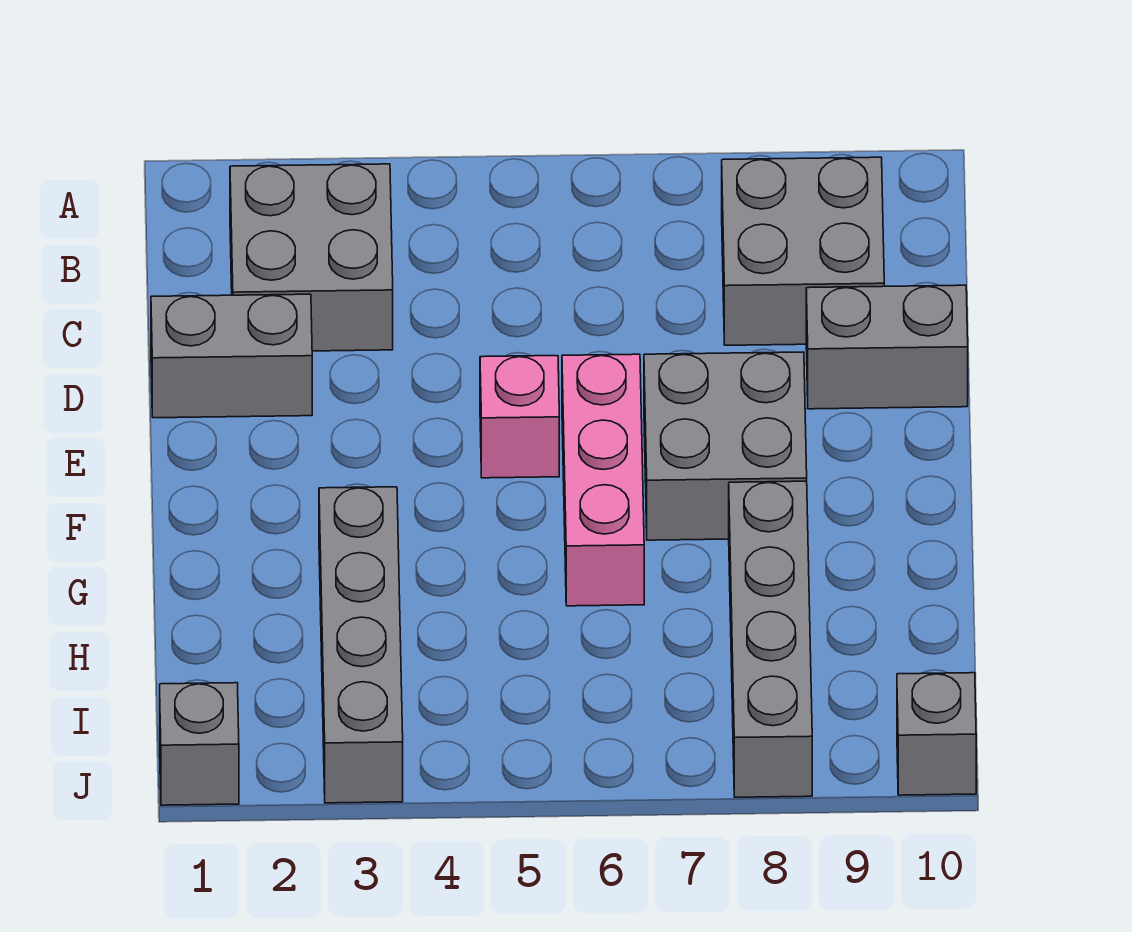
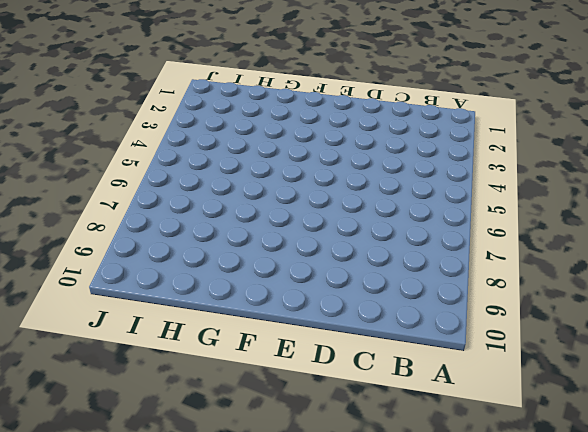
none -> grey 2x2 brick [230,164,393,351]
none -> grey 2x2 brick [722,157,884,345]

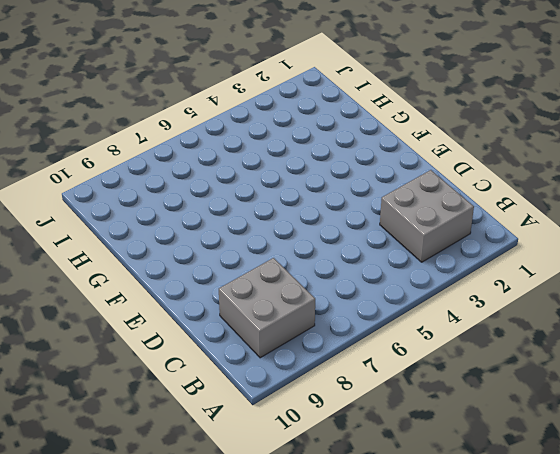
none -> grey 1x2 brick [151,294,312,418]
none -> grey 1x2 brick [806,285,968,409]

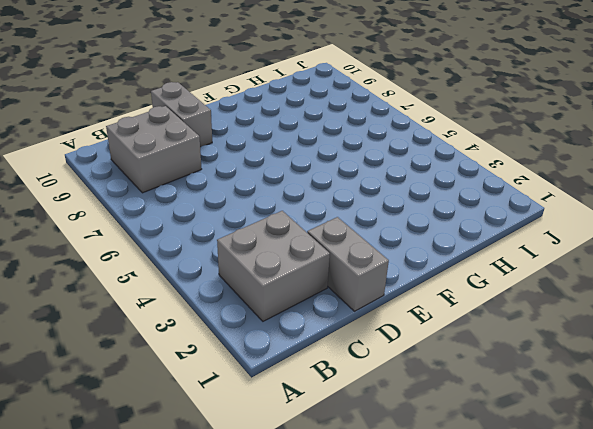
none -> pink 1x1 brick [480,356,559,478]
none -> pink 1x3 brick [562,354,644,606]

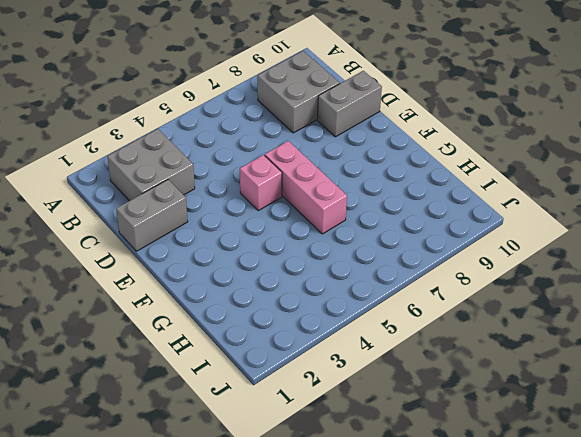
none -> grey 2x2 brick [644,352,807,540]
none -> grey 1x4 brick [319,487,403,803]

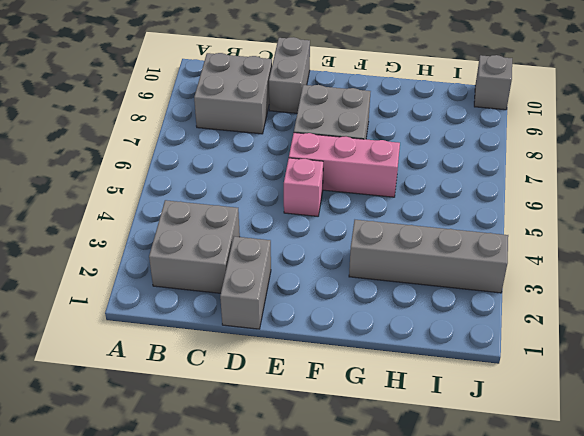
none -> grey 1x4 brick [729,481,812,797]
none -> grey 1x1 brick [160,683,239,805]

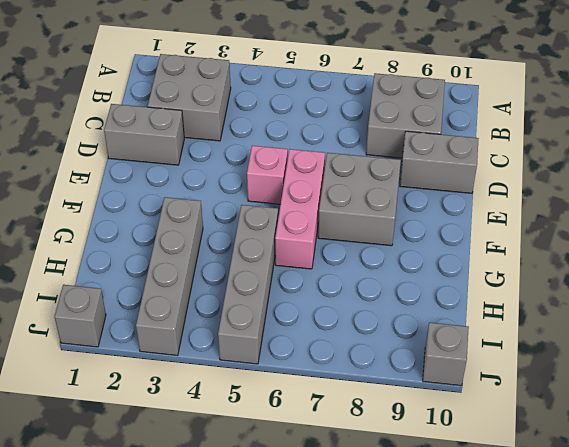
grey 1x4 brick [218,205,278,364] -> grey 1x4 brick moved to [729,481,812,797]

